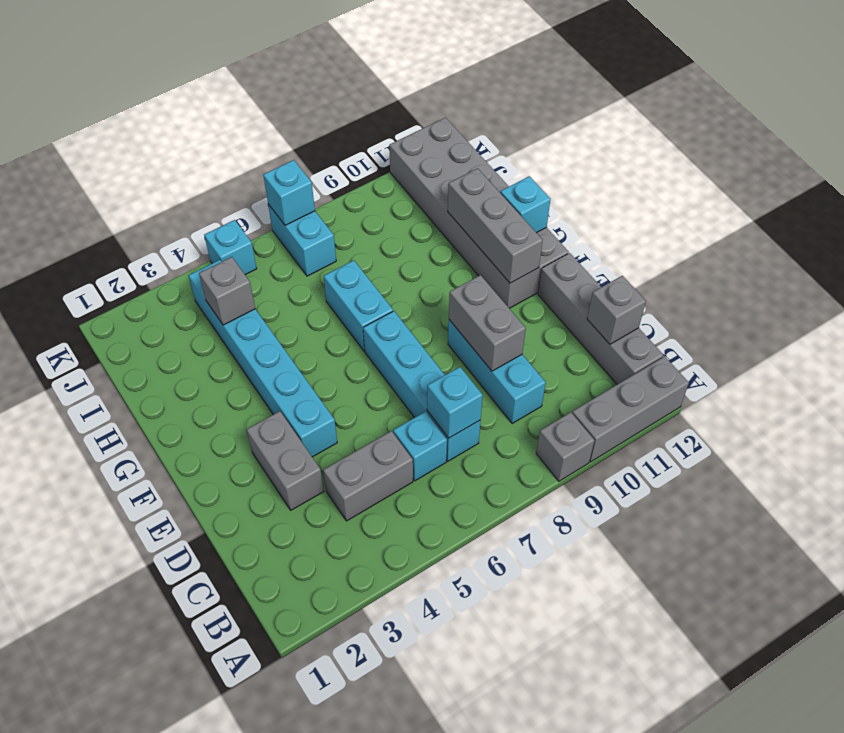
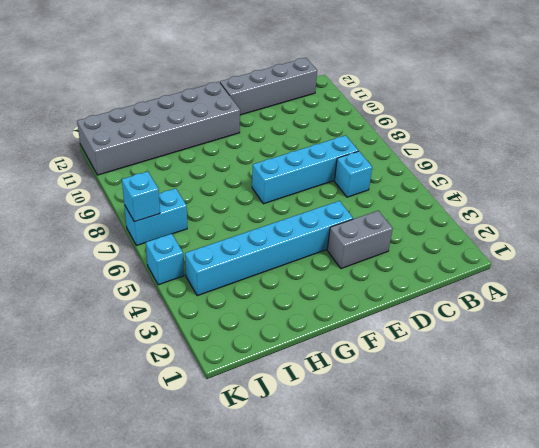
none -> grey 1x1 brick [536,412,594,481]
none -> grey 1x3 brick [572,356,689,462]
none -> grey 1x2 brick [323,431,413,521]

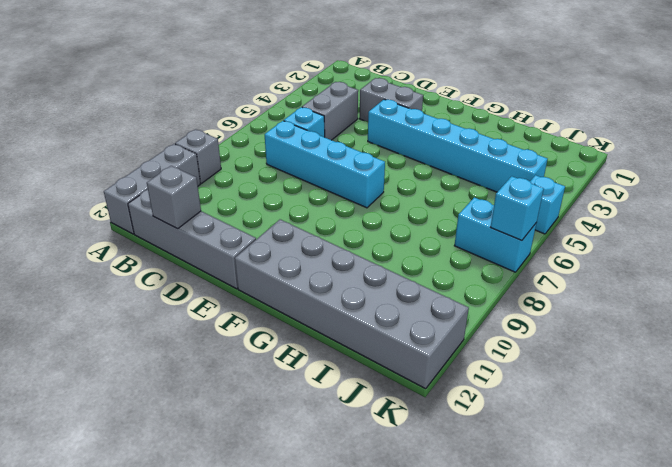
none -> cyan 1x3 brick [448,320,546,424]
none -> cyan 1x2 brick [324,260,393,351]
none -> cyan 1x1 brick [427,367,483,438]

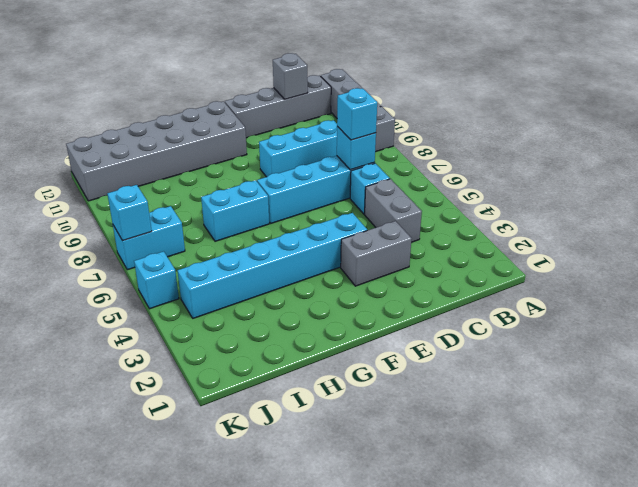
cyan 1x1 brick [337,88,377,140] -> cyan 1x1 brick moved to [500,176,550,233]
none -> grey 1x2 brick [449,275,526,371]
none -> grey 1x3 brick [448,168,543,283]
none -> grey 1x1 brick [199,257,255,325]

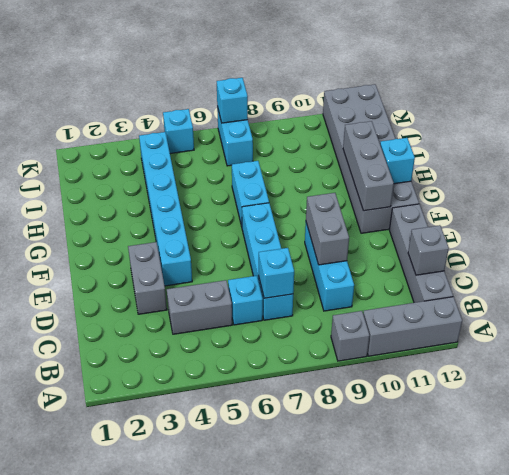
none -> grey 1x1 brick [199,257,255,325]

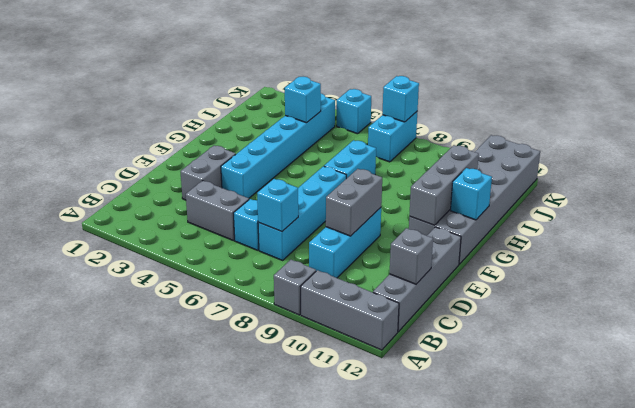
cyan 1x1 brick [285,77,321,123] -> grey 1x1 brick [199,257,255,325]

